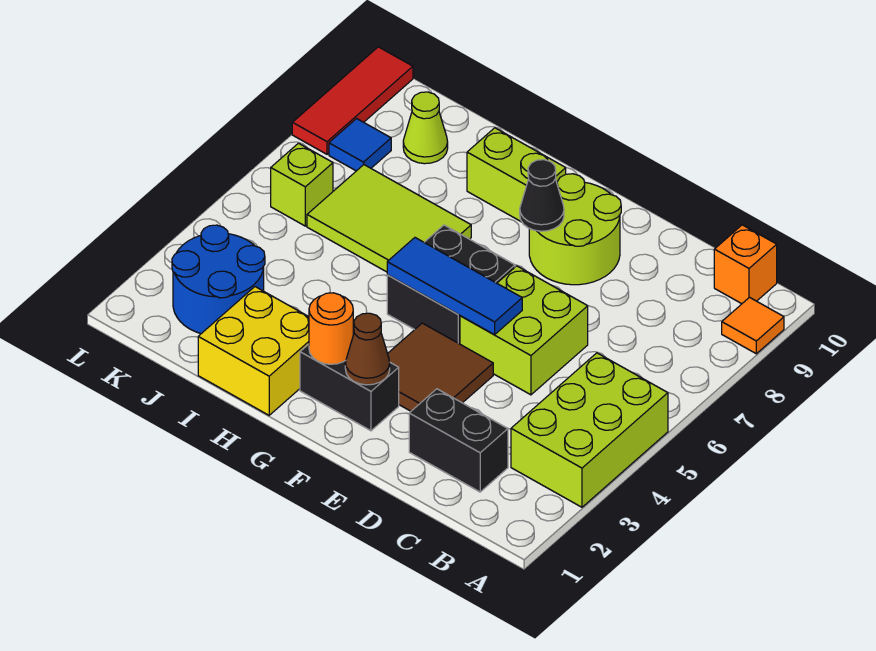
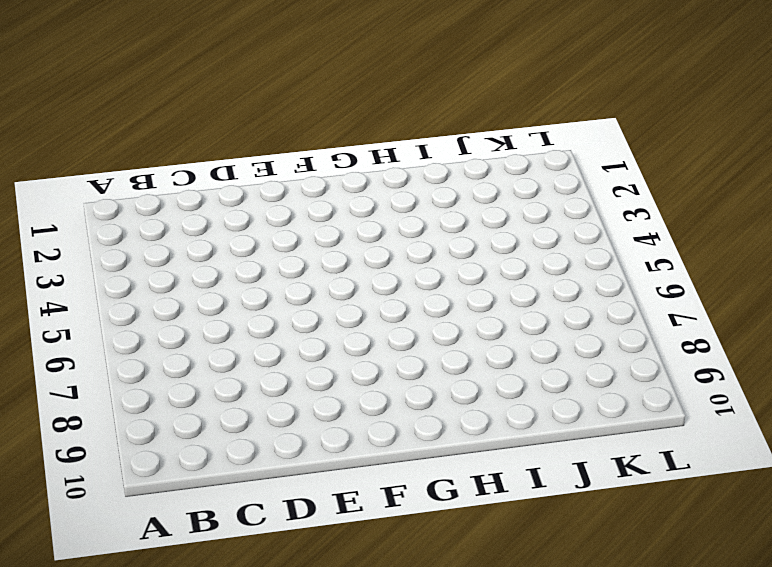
none -> lime 2x3 brick [511,353,668,507]
none -> orange 1x1 tile [722,297,784,354]
none -> orange 1x1 brick [714,225,777,304]

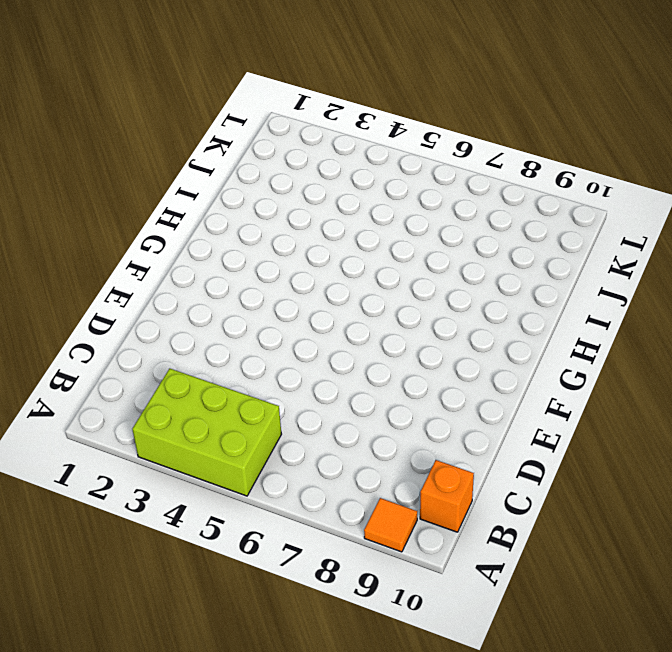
none -> black 1x2 brick [409,389,508,492]
none -> lime 2x2 brick [460,266,588,395]
none -> brown 2x2 tile [388,323,493,411]

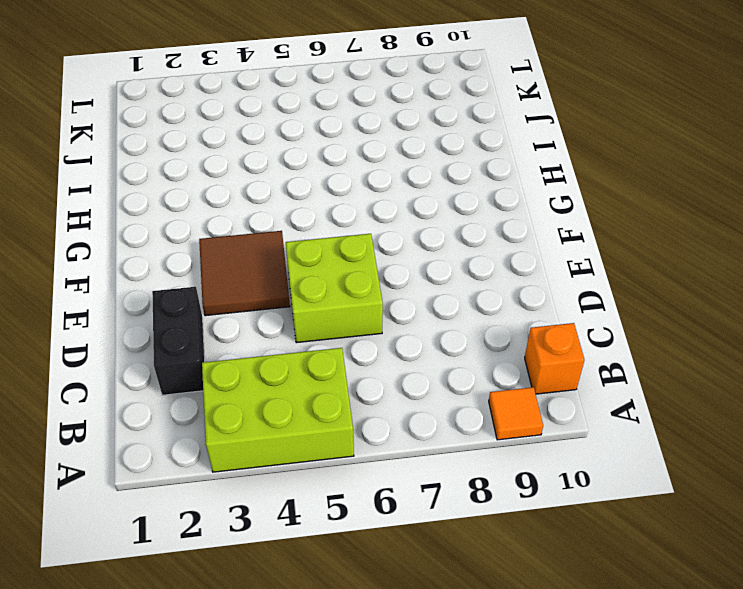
none -> lime 2x2 round brick [529,174,621,285]
none -> black 1x2 brick [300,344,399,431]
none -> black 2x2 brick [387,225,515,344]

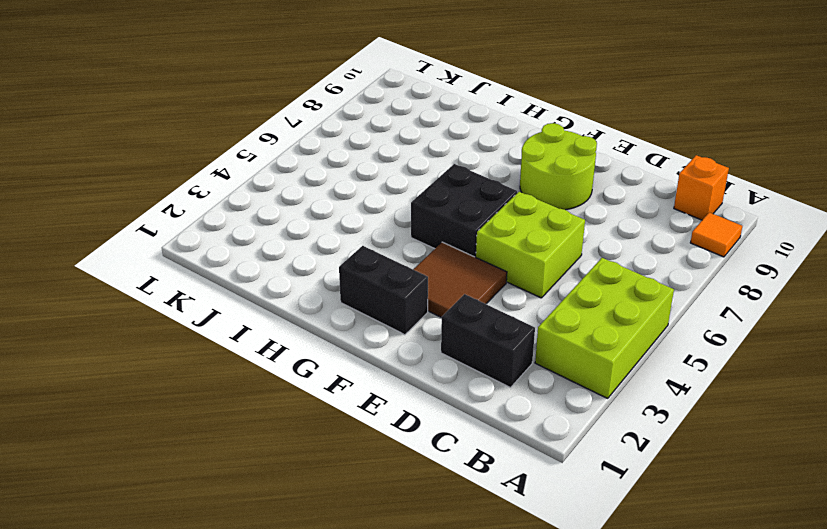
none -> lime 1x2 brick [467,128,566,222]
none -> yellow 2x2 brick [198,287,309,415]
none -> lime 2x3 tile [307,165,471,272]

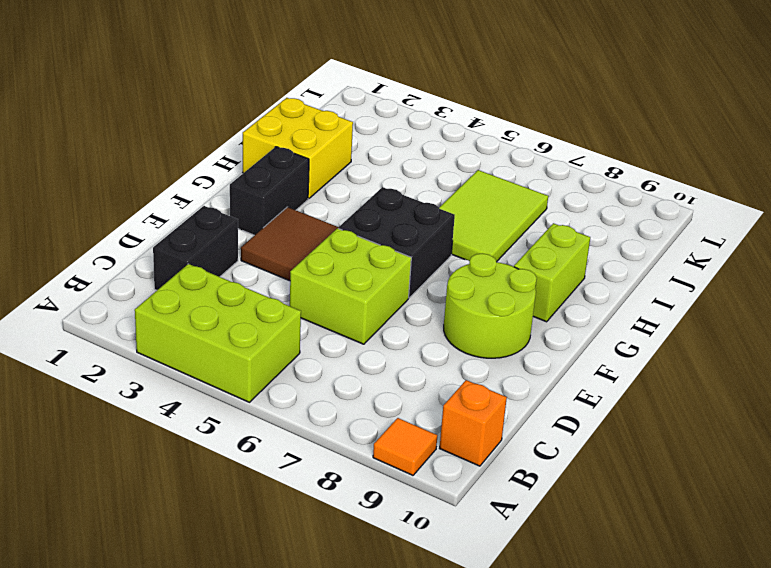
none -> blue 2x2 round brick [172,225,265,334]
none -> lime 1x1 cone [403,92,448,164]
none -> lime 1x1 brick [271,143,333,226]

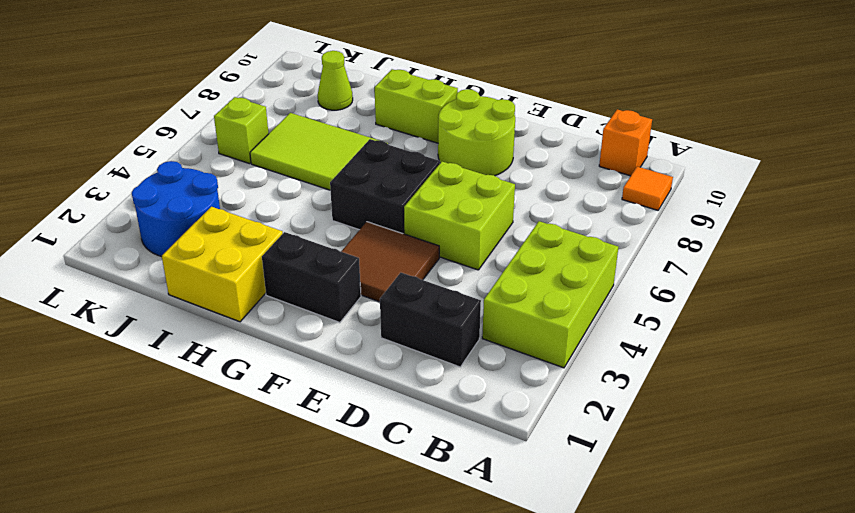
none -> blue 1x1 tile [329,119,391,171]
none -> red 1x3 tile [292,47,413,154]
none -> blue 1x3 tile [387,238,522,335]

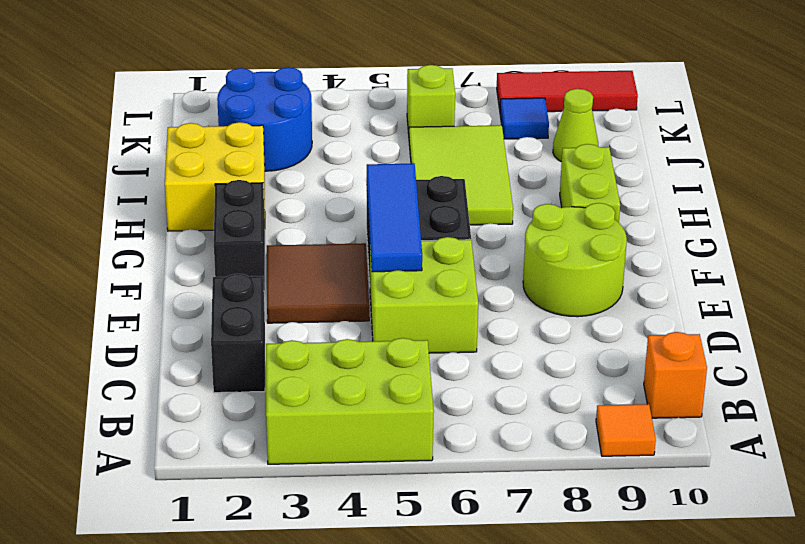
none -> brown 1x1 cone [345,313,390,385]
none -> black 1x1 cone [520,160,564,231]
none -> orange 1x1 round brick [309,293,353,364]

